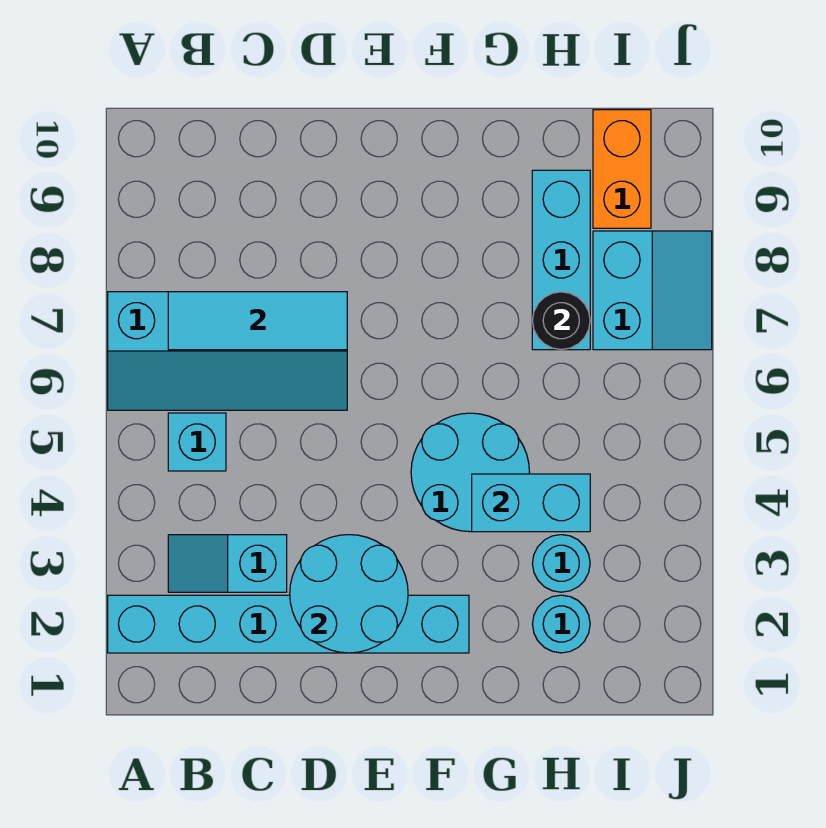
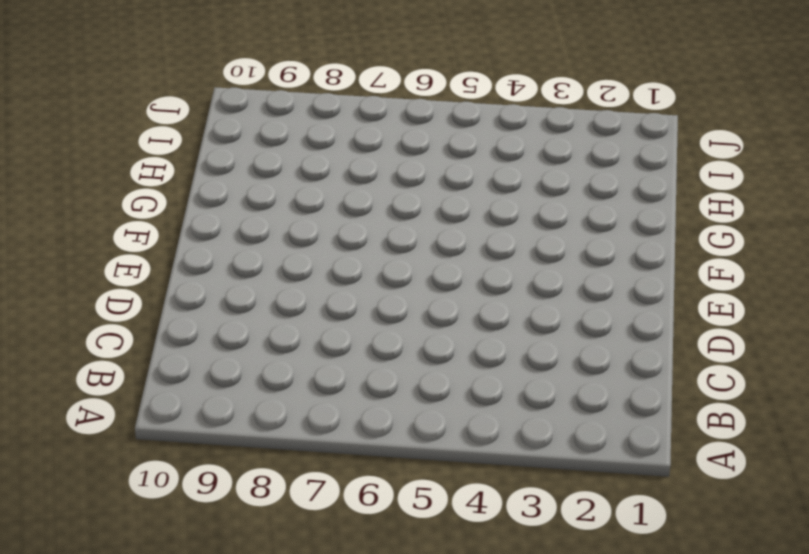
none -> cyan 1x6 brick [108,595,469,653]
none -> cyan 2x4 slope [108,292,347,410]
none -> cyan 1x2 slope [168,535,287,592]

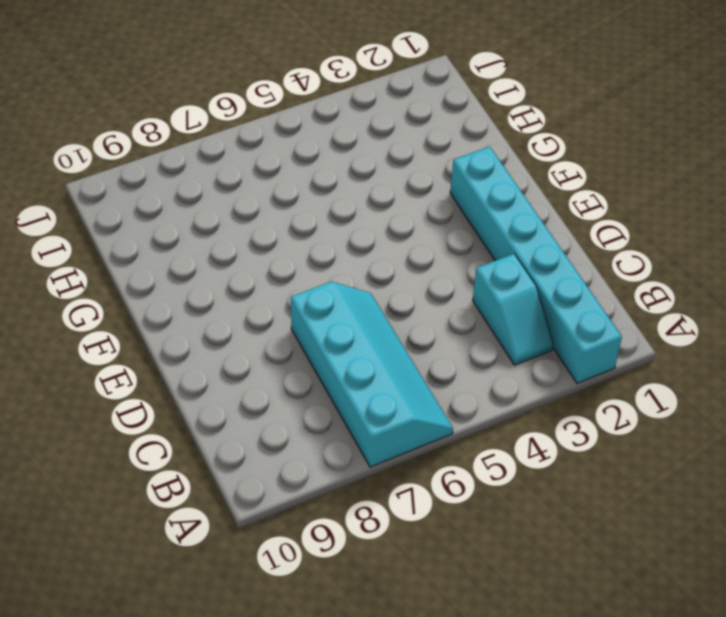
none -> cyan 1x1 brick [168,413,226,471]
none -> cyan 2x2 round brick [411,413,530,532]
none -> cyan 1x1 round brick [532,595,590,653]

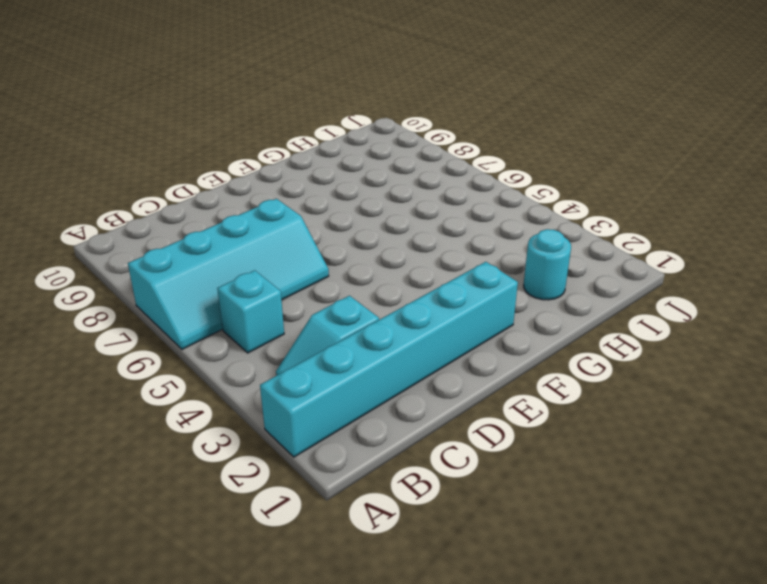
none -> cyan 2x2 round brick [411,413,530,532]
none -> cyan 1x1 round brick [532,535,590,592]
none -> cyan 1x3 brick [532,170,590,350]

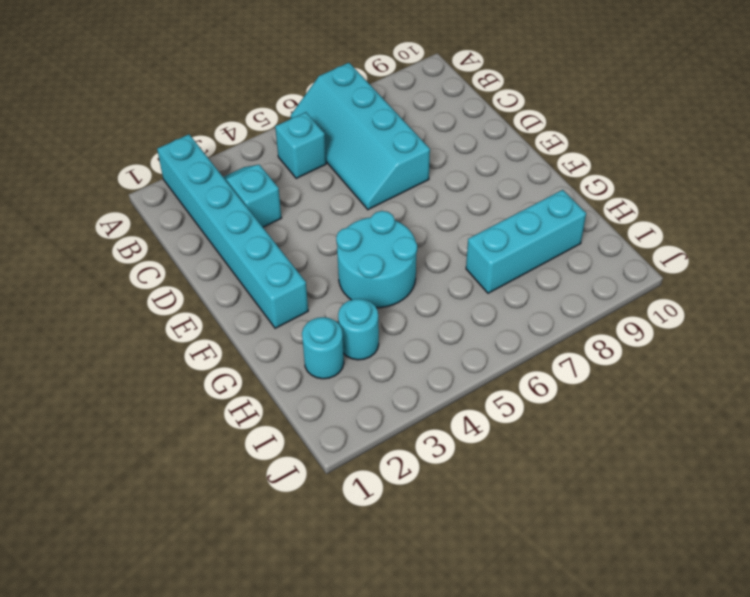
none -> cyan 2x2 slope [593,231,712,350]
none -> orange 1x2 brick [593,110,651,228]
none -> cyan 1x3 tile [168,292,347,350]

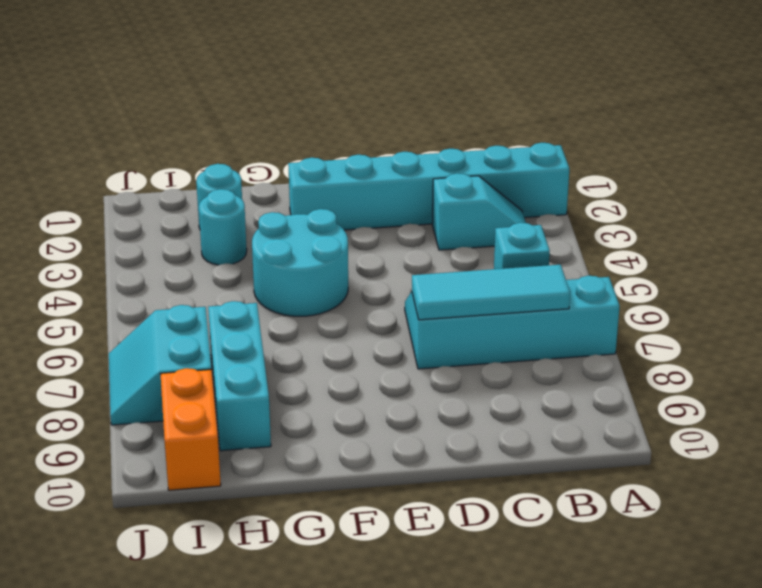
none -> cyan 2x2 round brick [290,535,408,653]
none -> cyan 1x2 brick [472,474,590,532]
none -> black 1x1 round brick [532,292,590,350]

